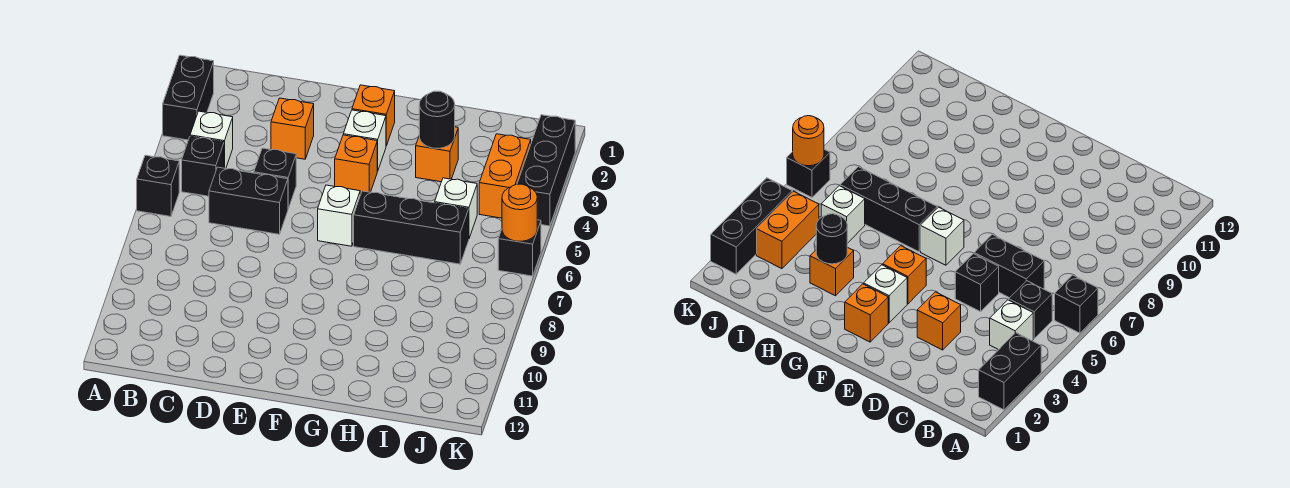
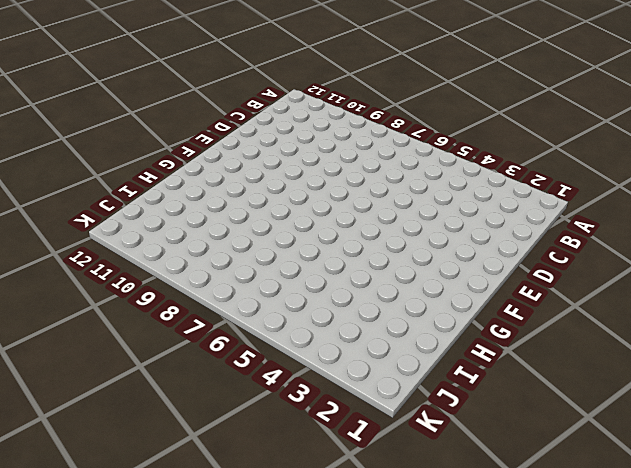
none -> black 1x2 brick [163,55,214,140]
none -> black 1x1 brick [137,155,179,217]
none -> white 1x1 brick [190,111,233,169]

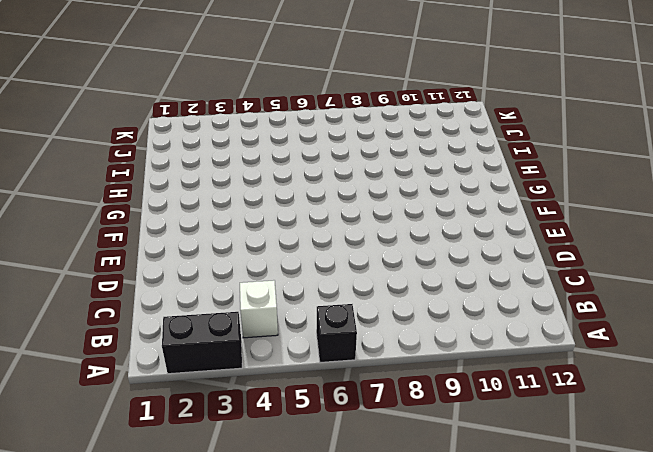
none -> black 1x1 brick [182,136,224,196]
none -> black 1x2 brick [209,167,288,234]
none -> orange 1x1 brick [271,98,314,159]

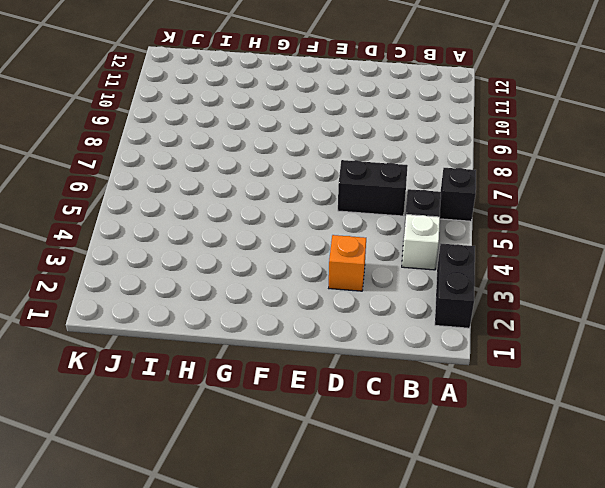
none -> black 1x1 brick [254,148,296,209]
none -> orange 1x1 brick [352,85,395,146]
none -> white 1x1 brick [343,110,386,171]

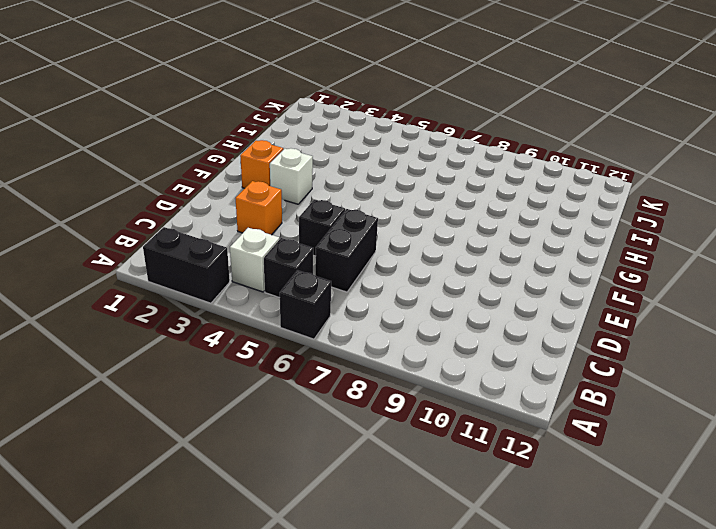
none -> orange 1x1 brick [335,135,377,195]
none -> white 1x1 brick [318,185,360,246]
none -> black 1x3 brick [354,191,469,264]

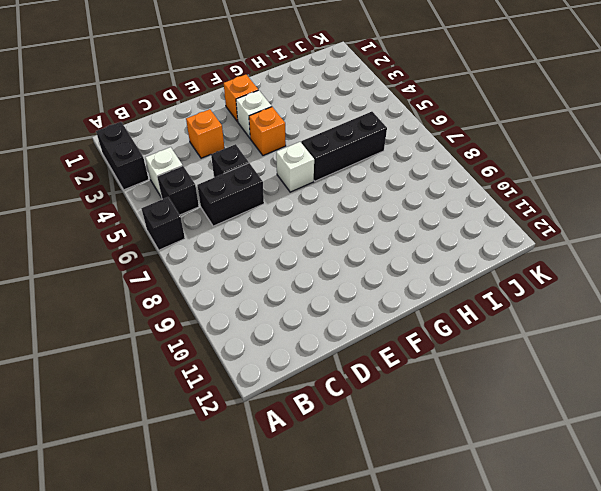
none -> orange 1x1 brick [416,127,458,182]
none -> white 1x1 brick [435,178,477,238]
none -> orange 1x2 brick [479,134,531,218]

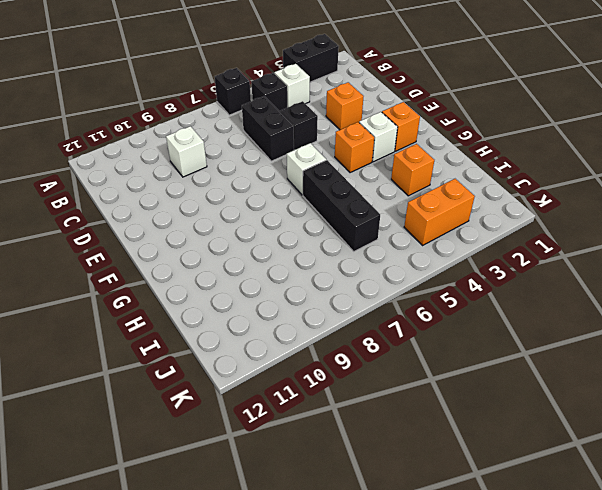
white 1x1 brick [166,126,207,177] -> white 1x1 brick moved to [435,178,477,238]
none -> black 1x3 brick [517,115,575,226]
none -> black 1x1 brick [498,220,541,276]
none -> black 1x1 round brick [419,91,455,149]

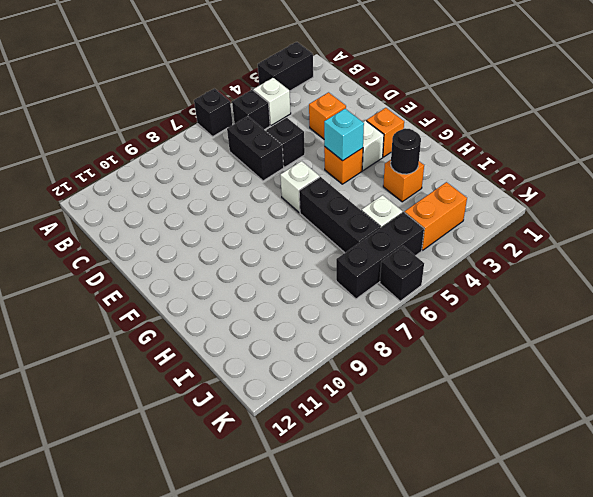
cyan 1x1 brick [324,109,364,161] -> none
black 1x3 brick [336,212,424,299] -> black 1x3 brick moved to [517,115,575,226]
none -> orange 1x1 round brick [502,184,537,241]

